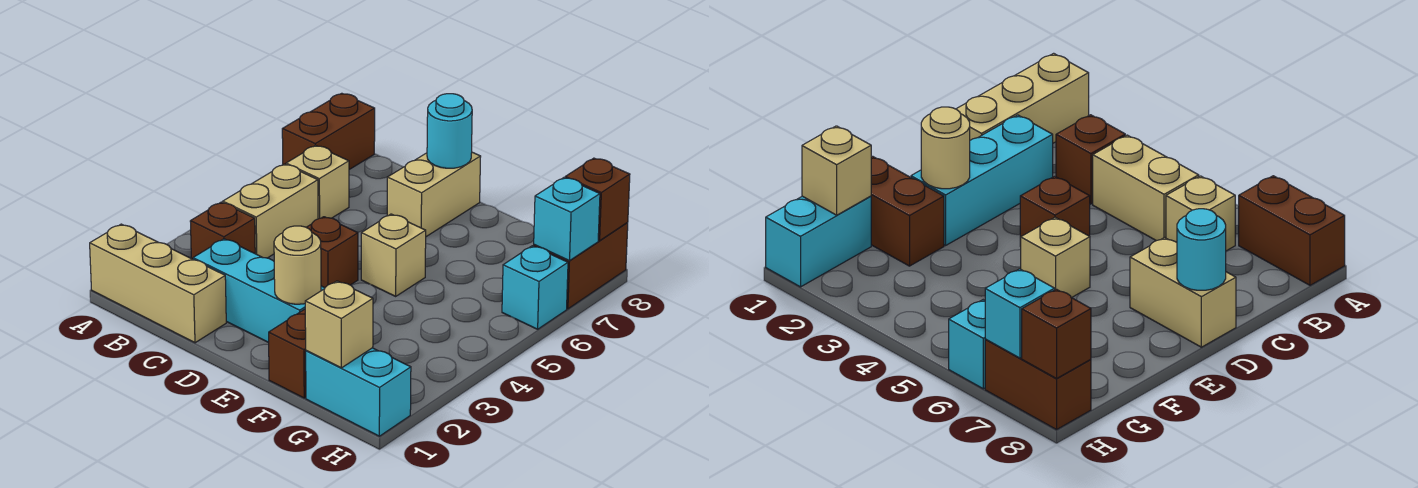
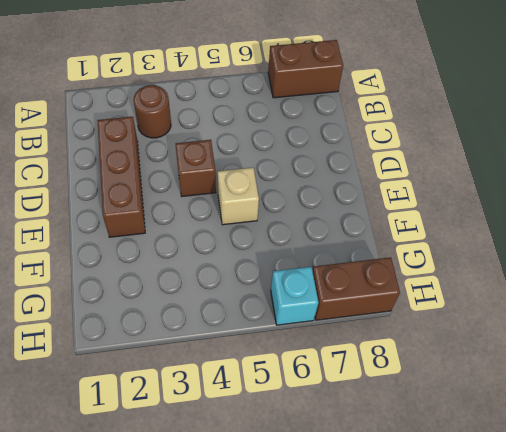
brown 1x1 round brick [134,85,171,138] -> brown 1x1 brick [190,202,255,259]
brown 1x3 brick [97,117,145,237] -> cyan 1x3 brick [193,239,325,343]
none -> tan 1x3 brick [90,224,226,343]
none -> tan 1x2 brick [223,164,318,258]
none -> tan 1x1 brick [286,145,349,219]

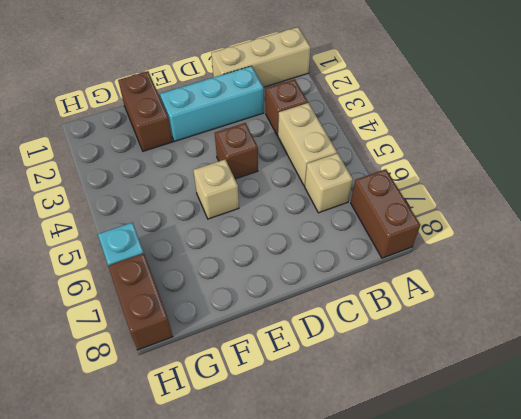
none -> tan 1x2 brick [387,152,481,237]
none -> cyan 1x2 brick [306,348,411,436]
none -> cyan 1x1 round brick [427,94,472,168]

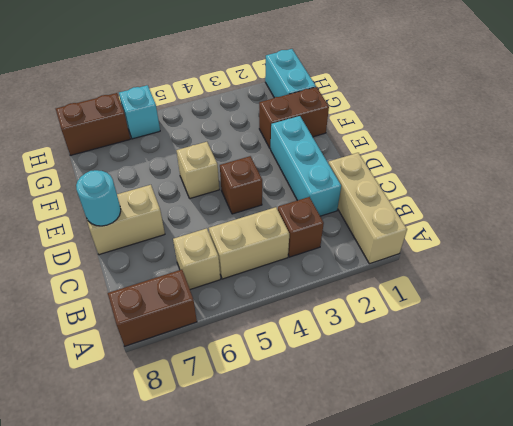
none -> tan 1x1 round brick [274,226,321,304]
none -> tan 1x1 brick [305,281,373,368]
none -> cyan 1x1 brick [534,178,600,261]

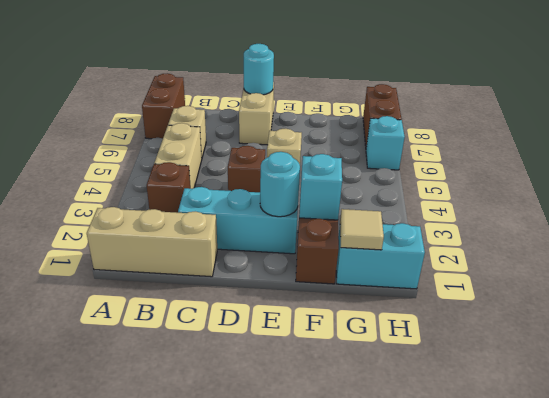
cyan 1x1 round brick [260,152,300,217] -> tan 1x1 round brick [274,226,321,304]
cyan 1x1 brick [299,154,342,220] -> cyan 1x1 brick moved to [534,178,600,261]
tan 1x1 tile [340,209,384,250] -> tan 1x1 brick [305,281,373,368]
none -> brown 1x1 brick [565,158,630,241]

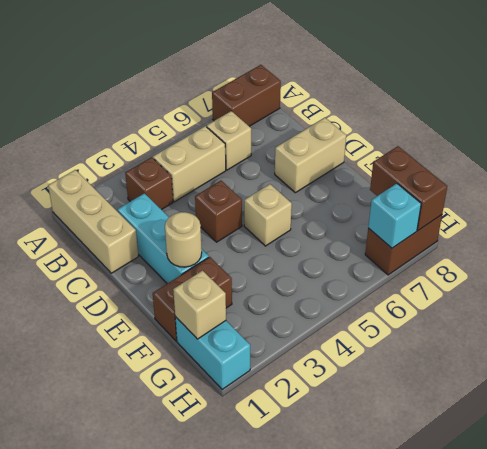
brown 1x2 brick [370,146,447,230] -> brown 1x1 brick [565,158,630,241]
none -> cyan 1x1 brick [502,246,568,329]
none -> cyan 1x1 round brick [427,94,472,168]

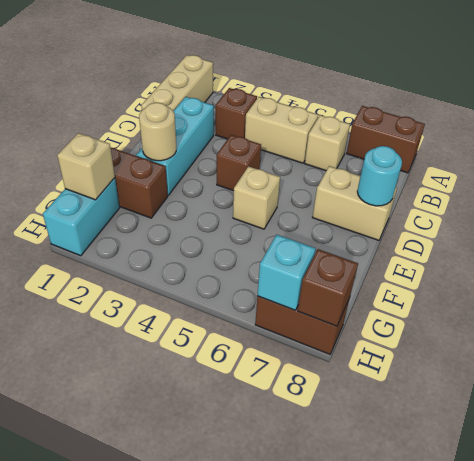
none -> cyan 1x1 brick [502,246,568,329]

